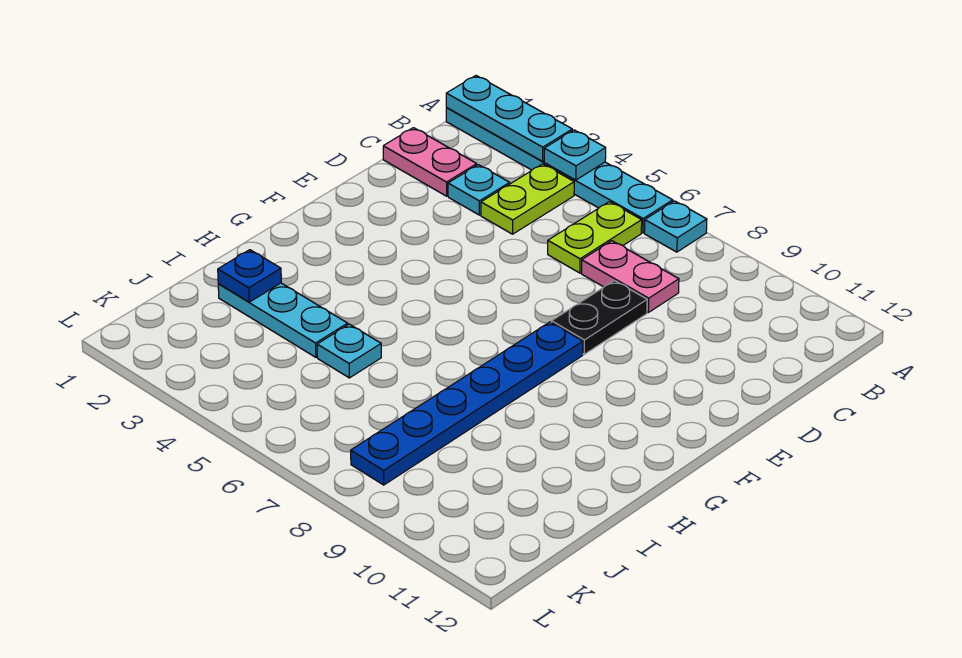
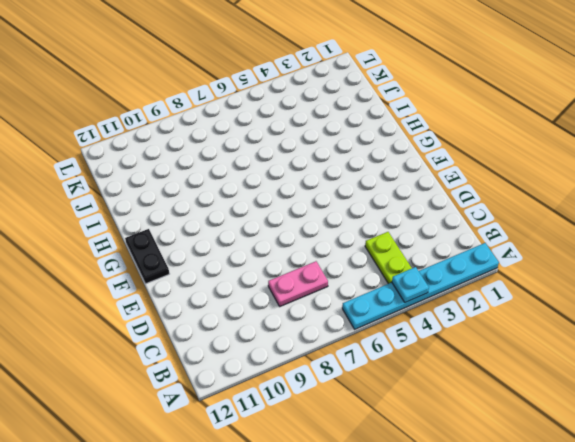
black 1x2 plate [125,229,169,284] -> black 1x2 plate moved to [552,281,647,354]
none -> cyan 1x1 plate [644,201,707,252]
none -> lime 1x2 plate [548,202,642,273]
none -> pink 1x2 plate [383,128,477,196]

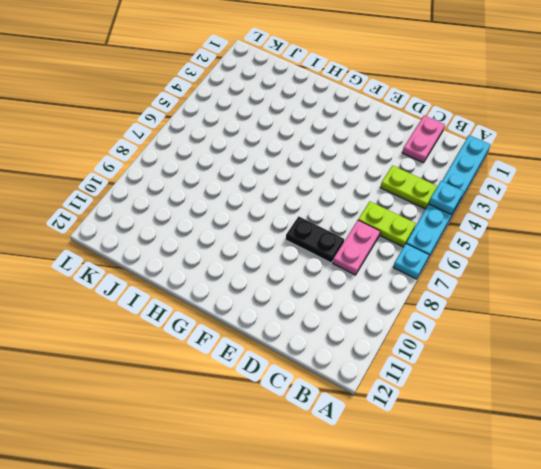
none -> cyan 1x1 plate [448,165,510,215]
none -> blue 1x6 plate [351,322,583,485]
none -> cyan 1x3 plate [218,283,348,357]

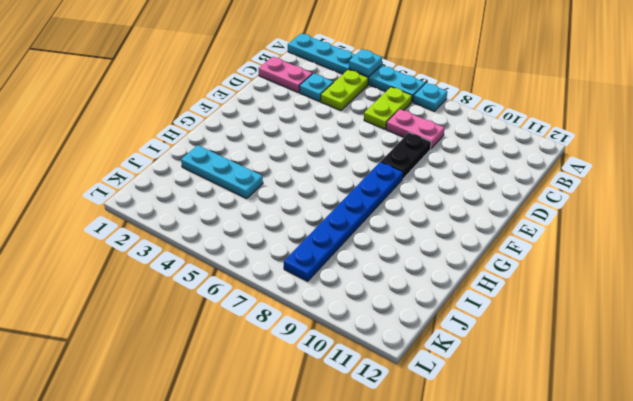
none -> cyan 1x1 plate [317,324,381,378]
none -> cyan 1x3 plate [446,76,572,161]
none -> blue 1x1 plate [218,250,281,302]

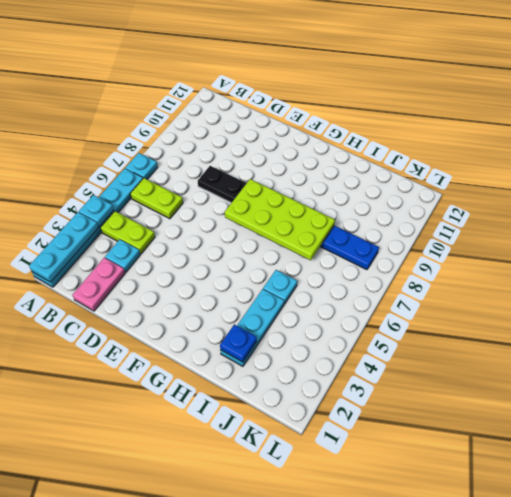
lime 2x4 plate [225,179,335,260] -> none
none -> pink 1x2 plate [581,241,679,312]

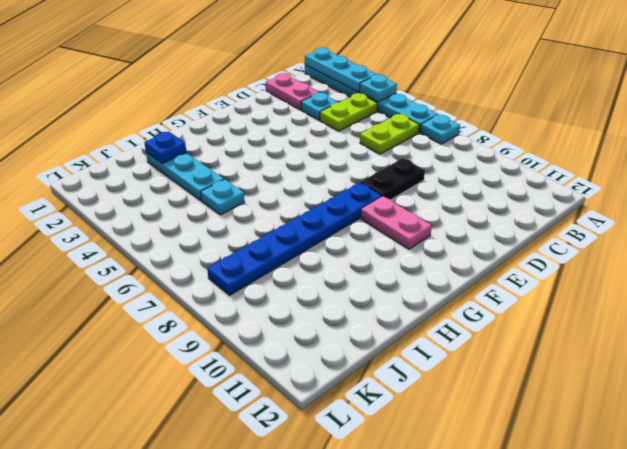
pink 1x2 plate [361,196,432,249] -> pink 1x2 plate moved to [581,241,679,312]

